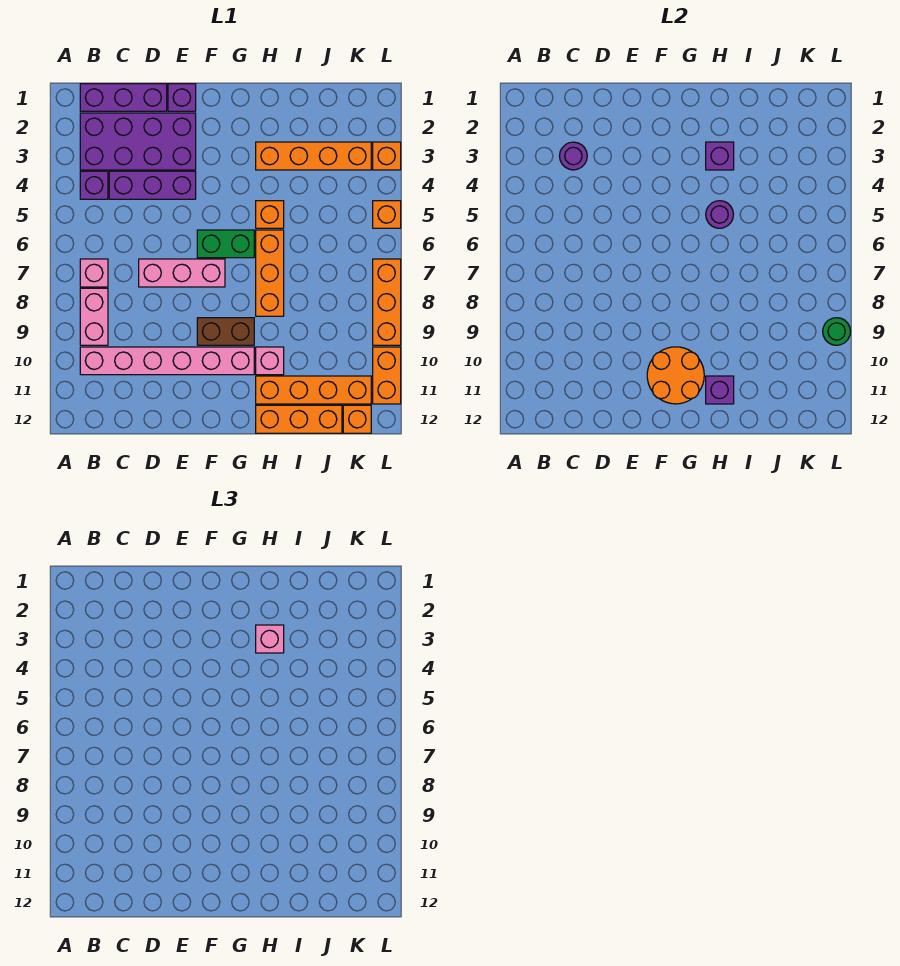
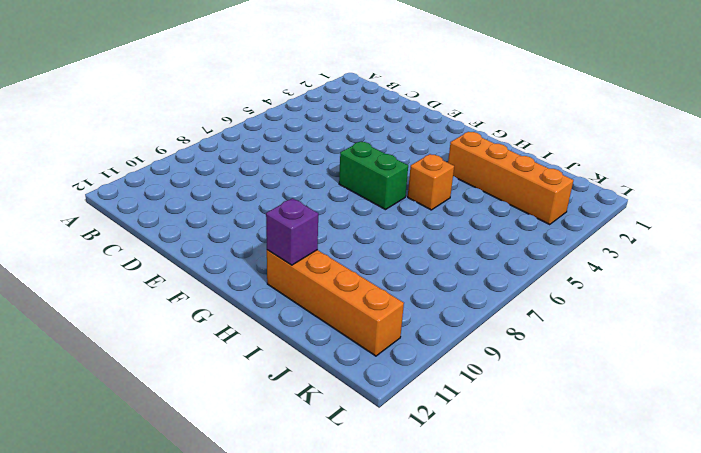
none -> purple 1x3 brick [80,84,167,111]
none -> purple 2x4 brick [80,113,196,170]
none -> purple 1x1 brick [80,171,108,199]

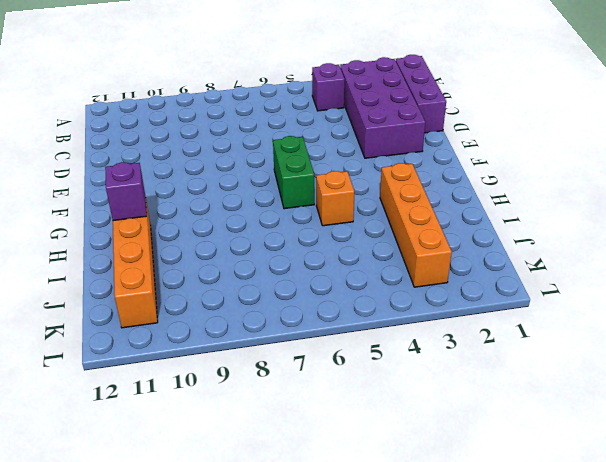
none -> pink 1x1 brick [80,259,108,287]
none -> pink 1x2 brick [80,288,108,345]
none -> pink 1x6 brick [80,347,254,375]

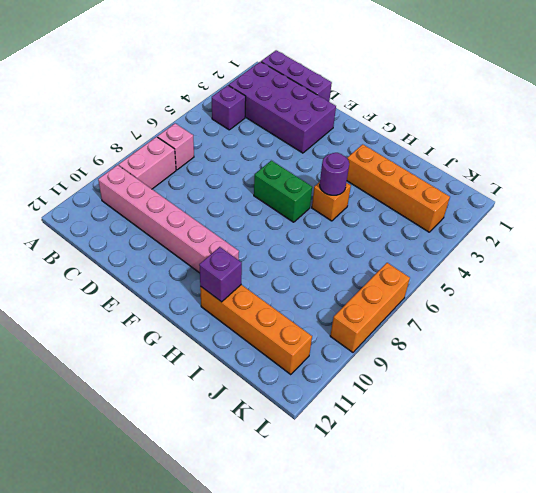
none -> purple 1x3 brick [109,171,196,199]
none -> pink 1x3 brick [139,259,225,287]
none -> purple 1x1 brick [168,84,196,111]

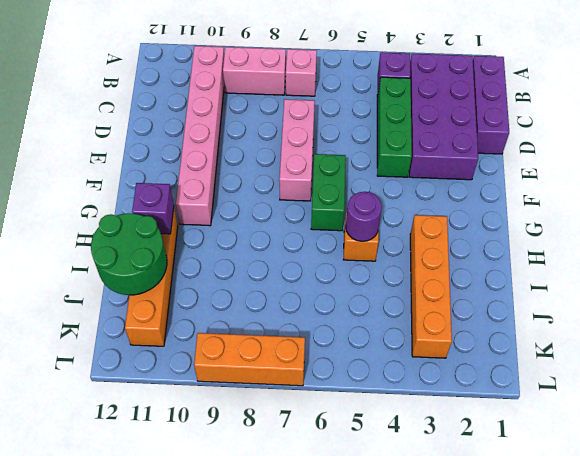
green 1x3 brick [377,77,412,177] -> purple 1x3 brick [109,171,196,199]
green 2x2 round brick [91,213,167,295] -> none
none -> purple 1x1 brick [168,84,196,111]
none -> brown 1x2 brick [197,318,254,345]
none -> orange 1x3 brick [256,230,284,316]

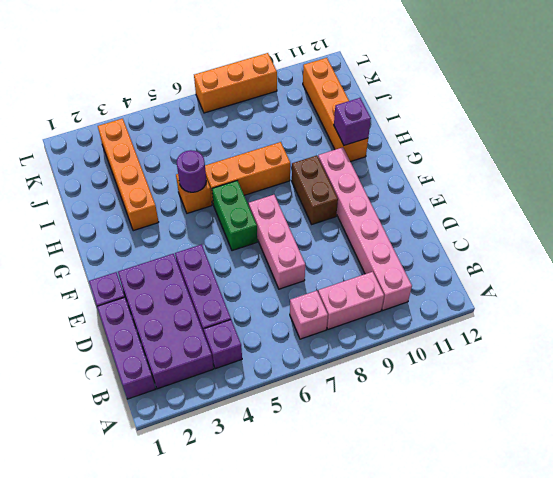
none -> pink 1x1 brick [256,347,284,375]
none -> orange 1x3 brick [256,405,342,433]
none -> orange 1x1 brick [343,405,371,433]

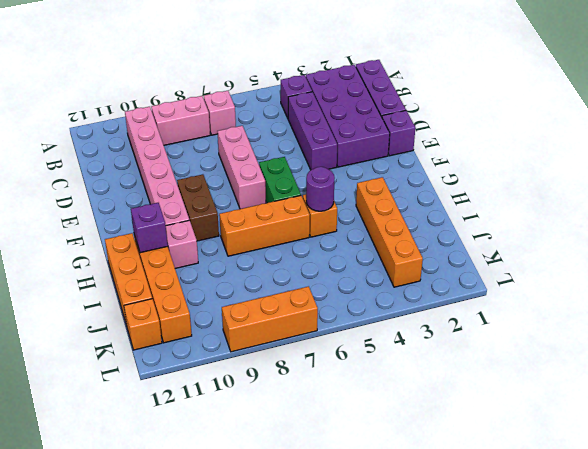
none -> orange 1x1 brick [373,142,401,170]
none -> orange 1x1 brick [373,201,401,228]
none -> orange 1x2 brick [373,347,401,404]

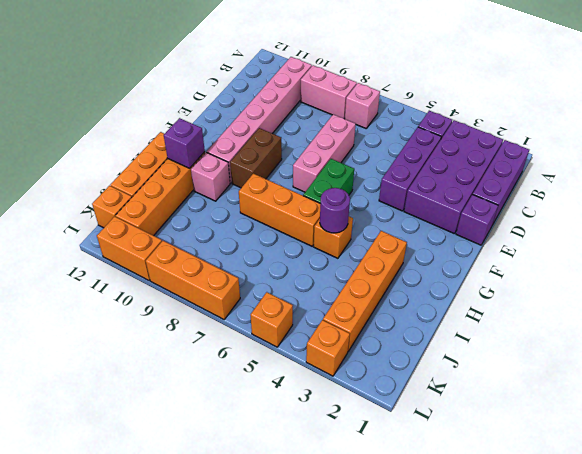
none -> purple 1x1 round brick [560,142,587,170]
none -> orange 2x2 round brick [647,347,704,404]
none -> purple 1x1 brick [706,142,734,170]

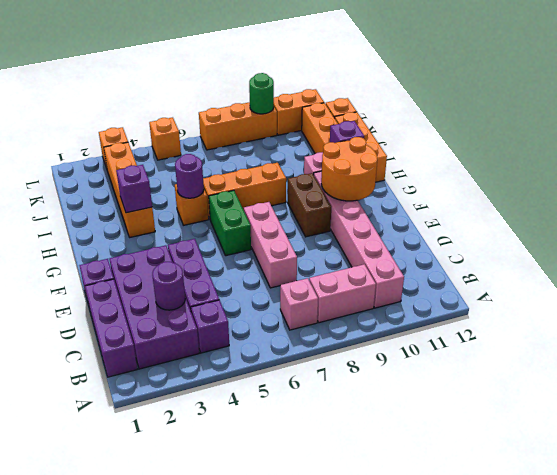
none -> pink 1x1 brick [256,625,284,653]

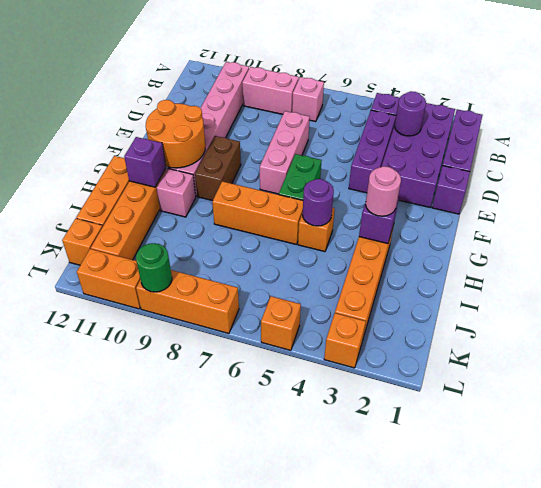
pink 1x1 round brick [366,166,401,216] -> pink 1x1 brick [256,625,284,653]

